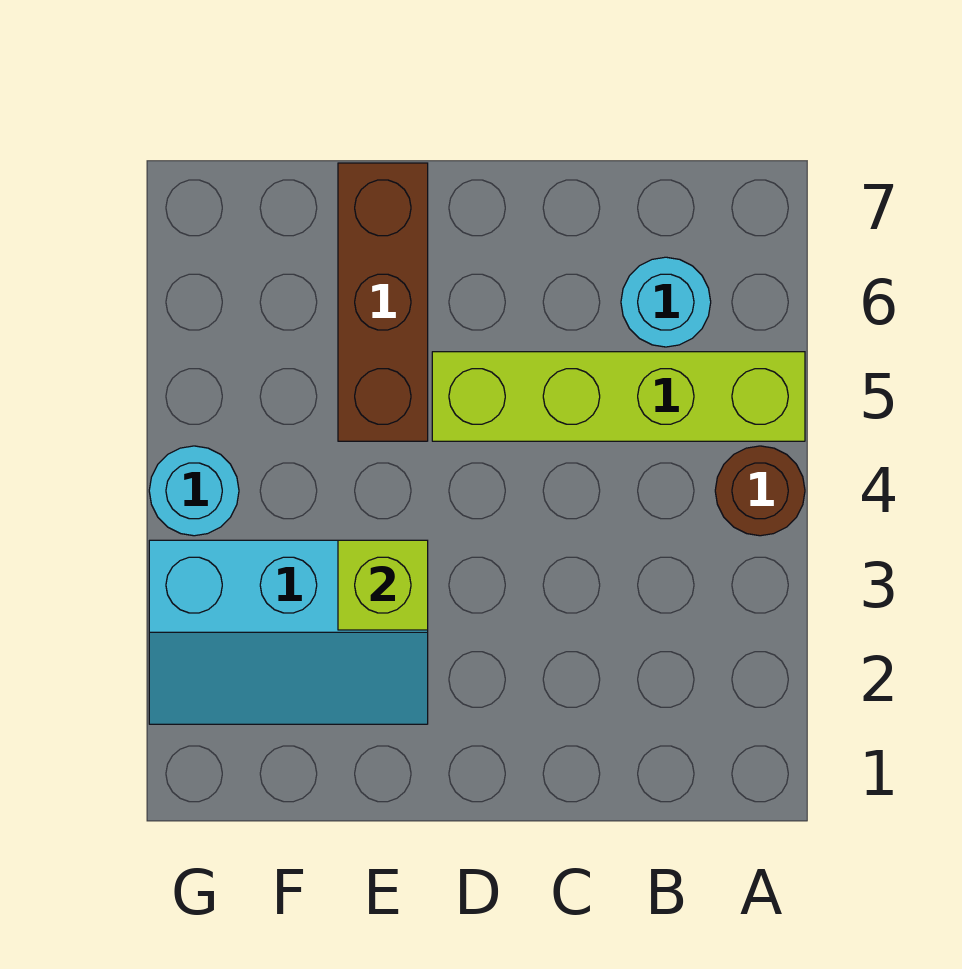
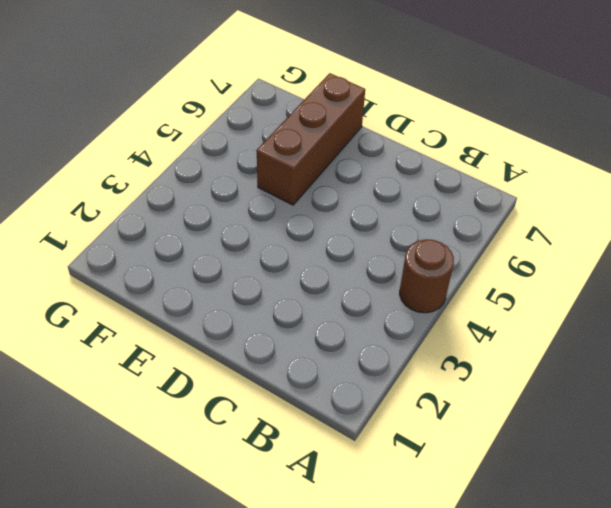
none -> lime 1x4 brick [432,352,805,441]
none -> cyan 1x1 round brick [621,257,711,347]

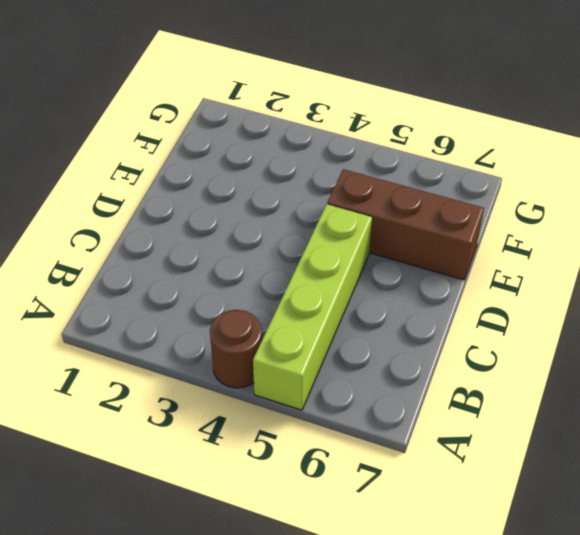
none -> cyan 1x1 round brick [621,257,711,347]
none -> cyan 2x3 slope [149,540,428,724]

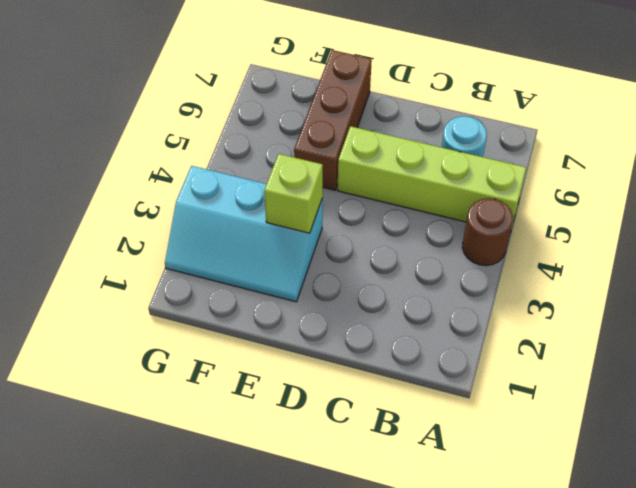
none -> cyan 1x1 round brick [149,446,239,536]

